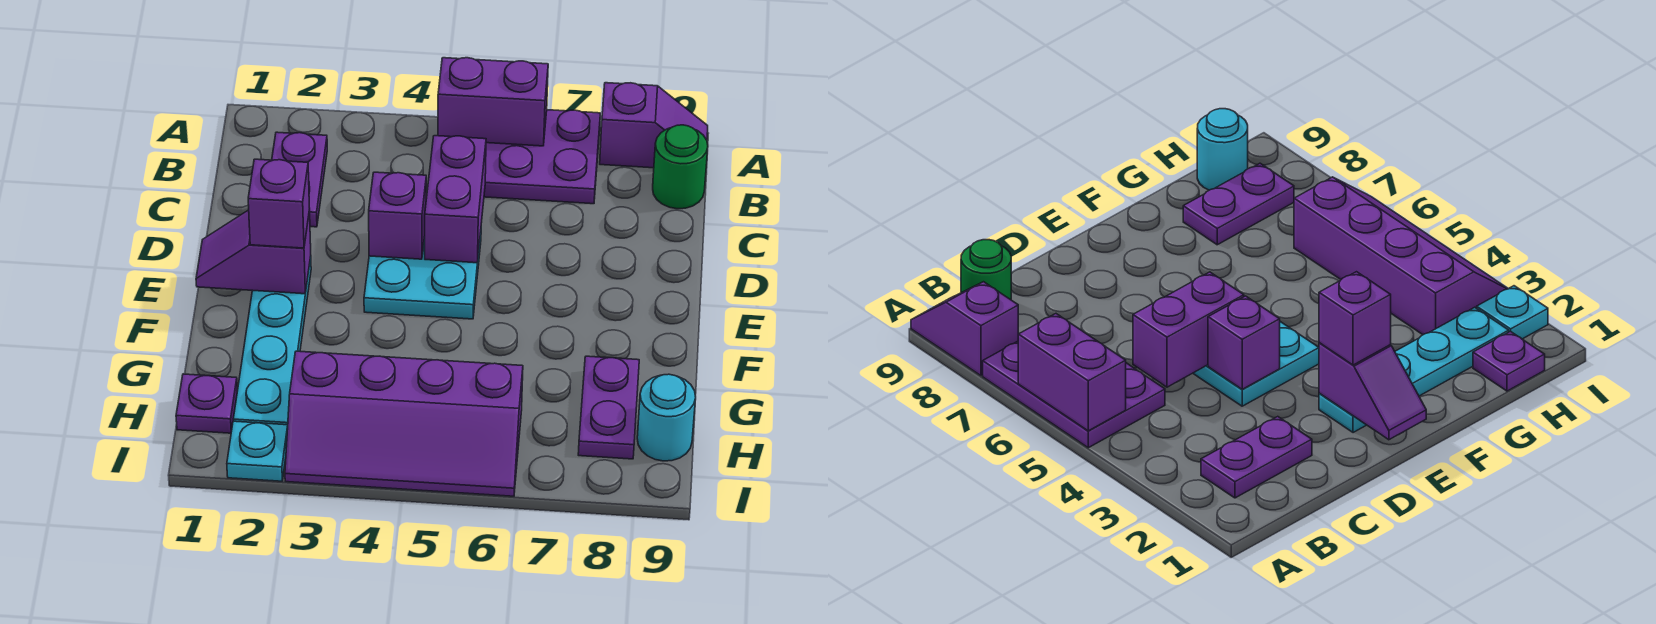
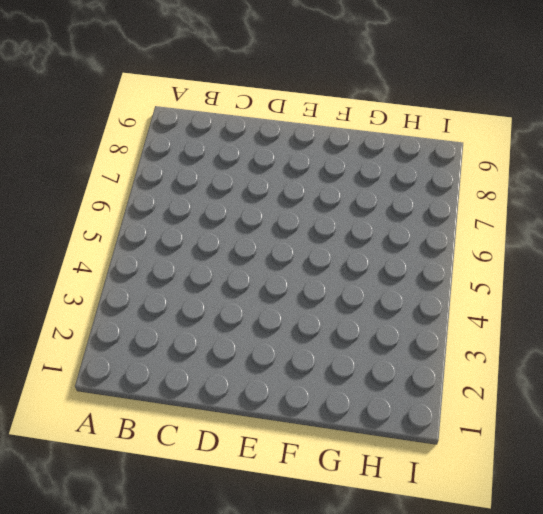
none -> purple 2x3 plate [484,110,600,204]
none -> purple 1x2 slope [600,83,708,168]
none -> purple 1x2 plate [272,132,327,227]

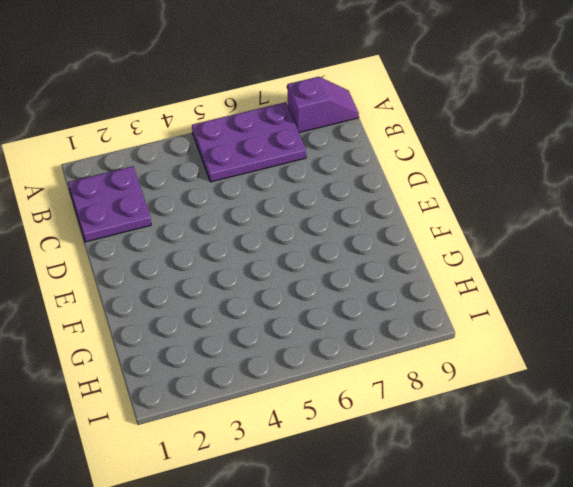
purple 2x2 plate [68,166,151,242] -> purple 1x2 plate [272,132,327,227]
none -> green 1x1 round brick [653,125,708,209]
none -> cyan 2x2 plate [364,233,481,319]
none -> cyan 1x4 plate [233,257,311,425]

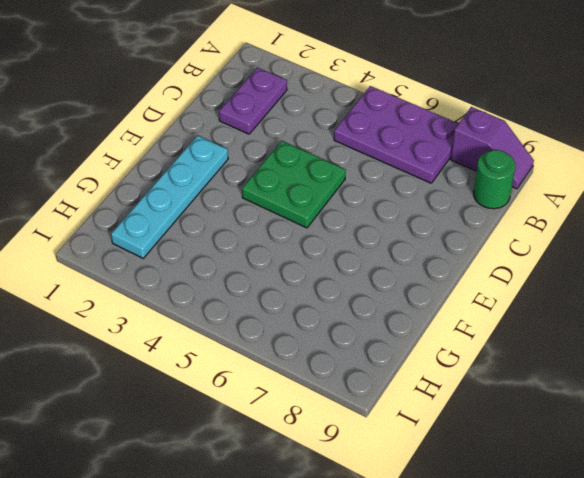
green 2x2 plate [242,141,346,228] -> cyan 2x2 plate [364,233,481,319]
none -> purple 1x2 plate [578,356,639,459]
none -> purple 1x1 plate [176,374,237,433]
none -> purple 2x4 slope [285,351,523,496]

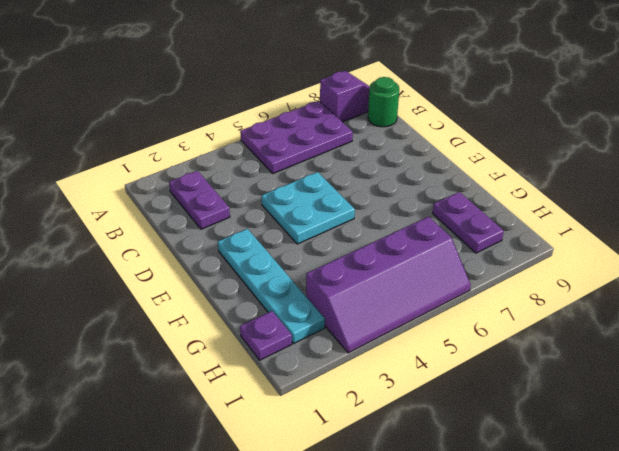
none -> cyan 1x1 round brick [637,374,696,461]
none -> cyan 1x1 plate [227,421,288,481]
none -> purple 1x2 brick [438,58,548,146]

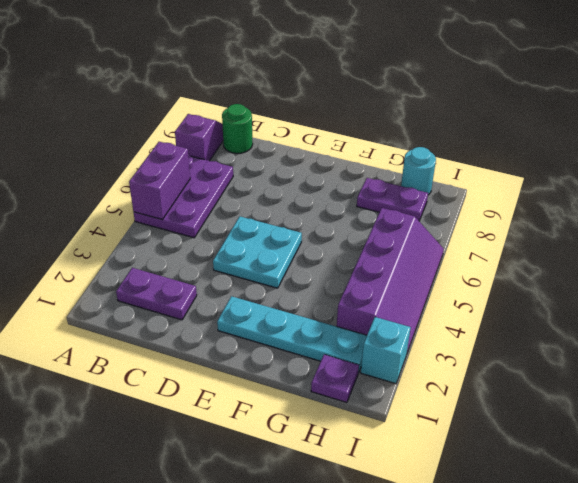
cyan 1x1 brick [361,317,411,384] -> cyan 1x1 plate [227,421,288,481]
none -> purple 1x2 brick [425,136,486,263]
none -> purple 1x1 brick [369,172,426,259]
none -> purple 1x2 slope [196,210,311,294]

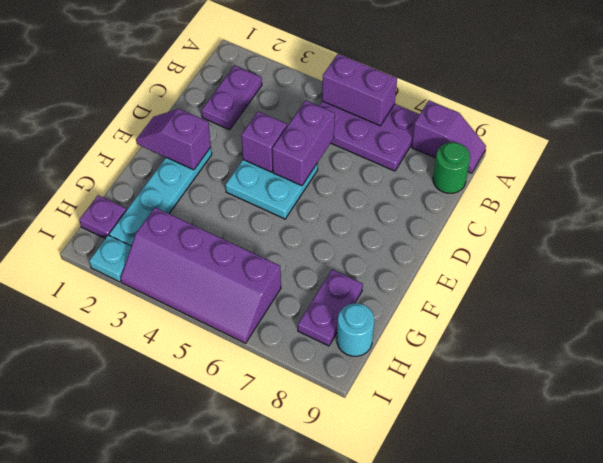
none -> purple 1x1 brick [248,159,310,248]

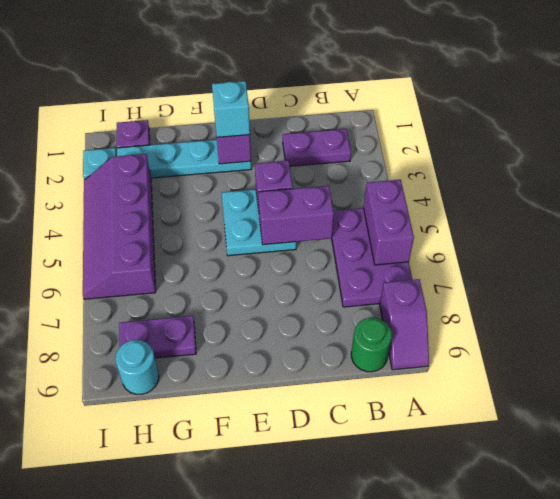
cyan 1x1 brick [212,81,250,137] -> purple 1x1 brick [248,159,310,248]

